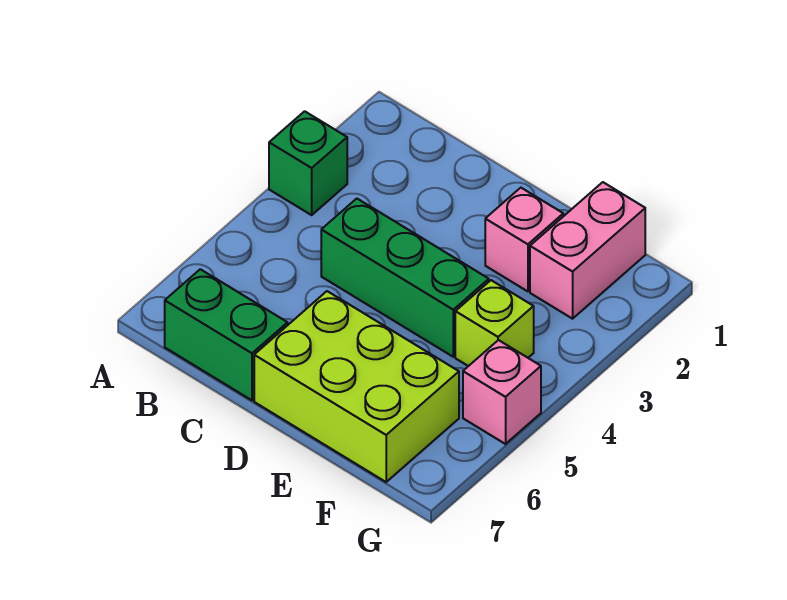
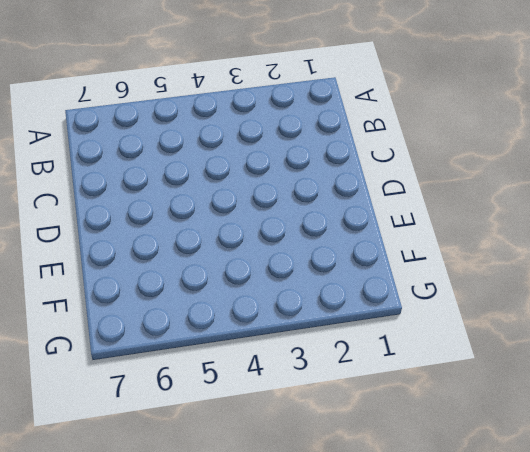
none -> green 1x1 brick [269,111,347,215]
none -> green 1x2 brick [165,269,288,400]

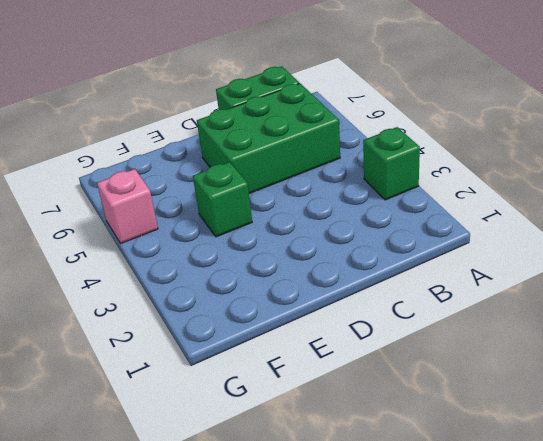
green 2x3 brick [197,83,340,194] -> lime 2x3 brick [254,291,459,482]
green 1x1 brick [193,162,252,237] -> green 1x3 brick [321,199,489,357]
none -> pink 1x1 brick [485,188,563,291]
none -> pink 1x2 brick [530,182,645,319]

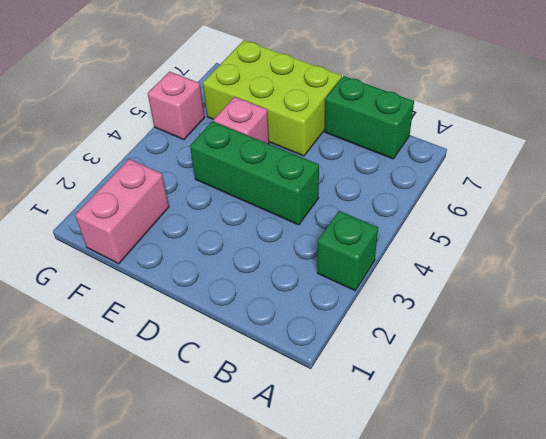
pink 1x1 brick [213,97,269,144] -> pink 1x1 brick moved to [485,188,563,291]
none -> lime 1x1 brick [455,280,534,366]

